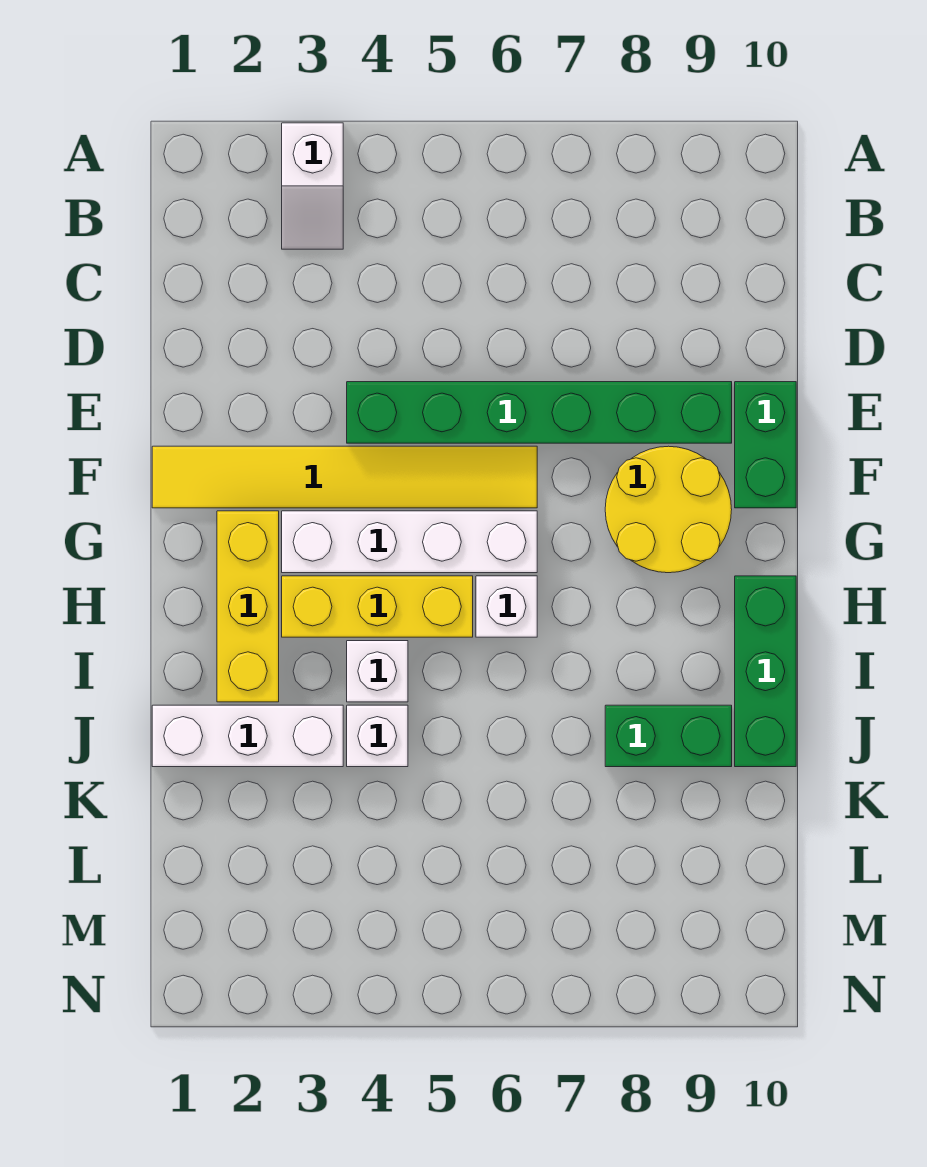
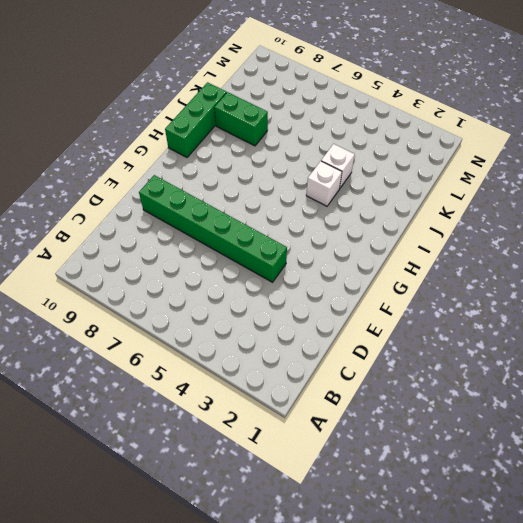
none -> white 1x2 slope [282,123,343,249]
none -> green 1x2 brick [735,382,796,508]
none -> yellow 1x6 tile [152,446,537,508]

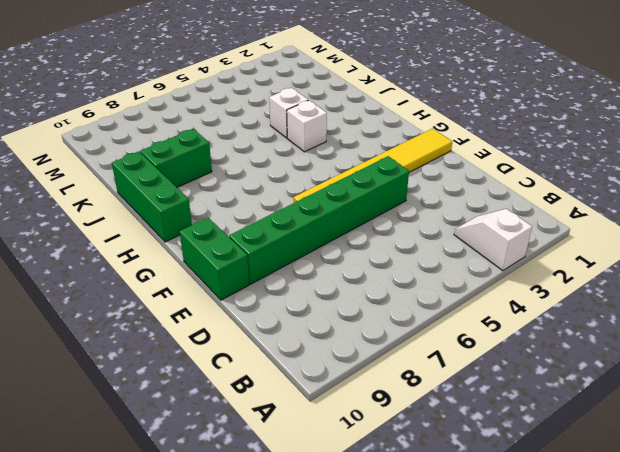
none -> yellow 2x2 round brick [605,446,732,573]
none -> yellow 1x3 brick [217,511,279,702]
none -> white 1x4 brick [282,511,537,573]

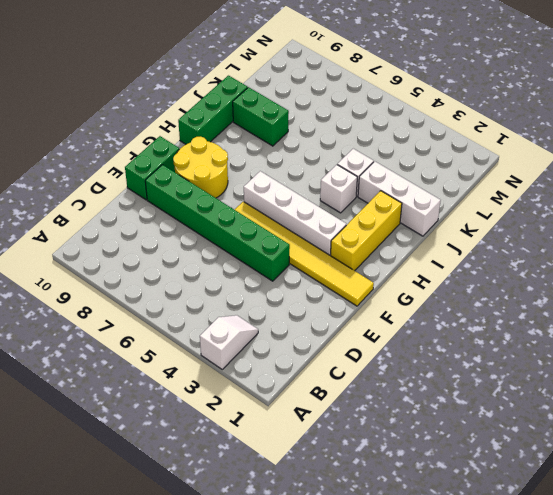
none -> yellow 1x3 brick [282,576,473,637]
none -> white 1x1 brick [476,576,537,637]

